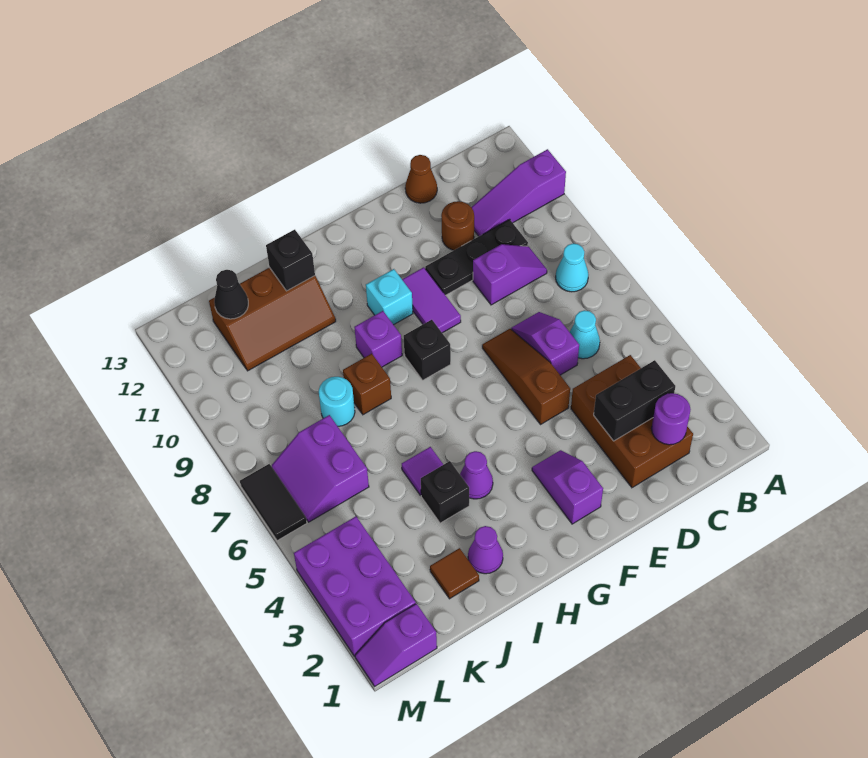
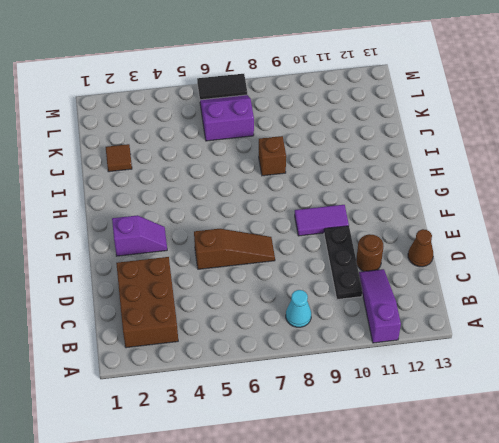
brown 2x3 brick [116,257,178,348] -> brown 2x3 brick turned to [571,355,693,488]
none -> cyan 1x1 cone [570,310,600,359]
none -> purple 1x2 slope [473,244,547,305]
none -> purple 1x2 slope [511,312,579,375]
none -> black 1x1 brick [404,320,451,380]

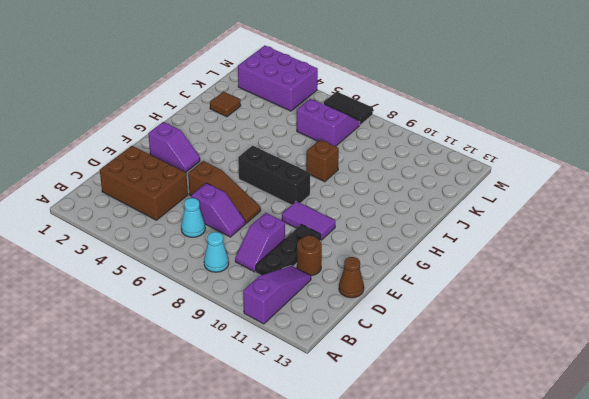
black 1x3 brick [238,146,310,205] -> black 1x1 brick [404,320,451,380]
none -> cyan 1x1 brick [366,269,413,325]
none -> purple 1x1 cone [460,451,493,499]
none -> purple 1x1 brick [354,311,402,367]
none -> purple 1x1 cone [468,526,503,574]

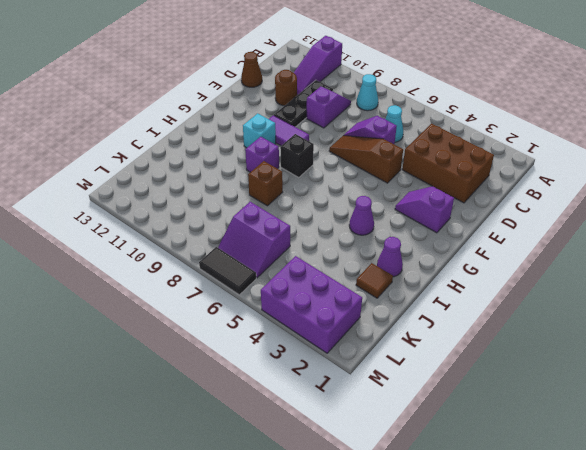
none -> black 1x1 brick [421,461,469,523]
none -> purple 1x1 tile [402,447,443,495]
none -> brown 2x3 slope [209,267,336,371]
none -> cyan 1x1 round brick [319,377,355,426]

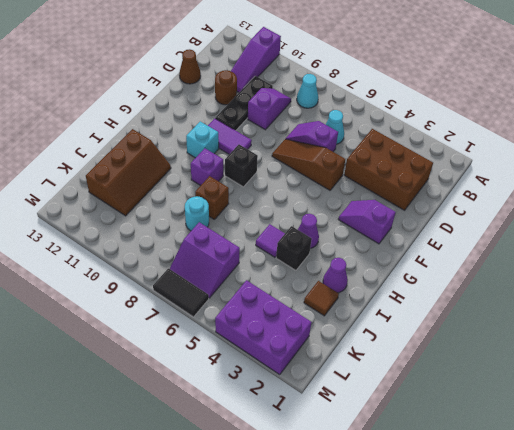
none -> purple 1x2 slope [355,604,437,686]
none -> purple 1x1 round brick [651,393,691,445]
none -> black 1x2 brick [594,360,675,441]
none -> black 1x1 brick [266,230,315,291]

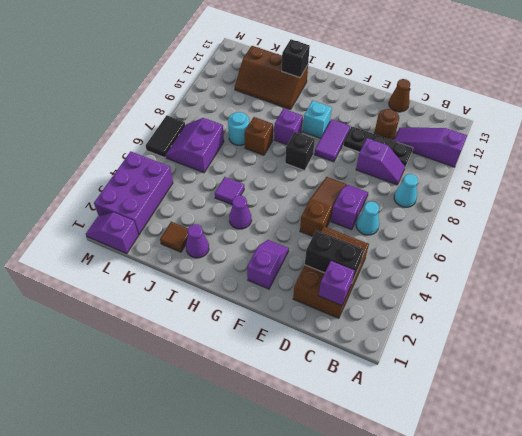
purple 1x1 brick [319,261,355,305] -> purple 1x1 round brick [651,393,691,445]
none -> black 1x1 brick [421,461,469,523]
none -> black 1x1 cone [214,270,248,319]

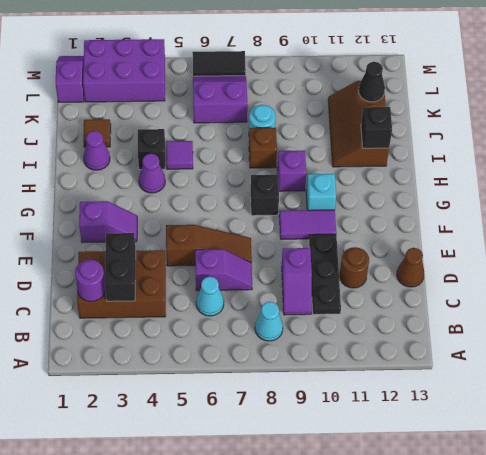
none -> purple 1x3 slope [472,149,566,236]

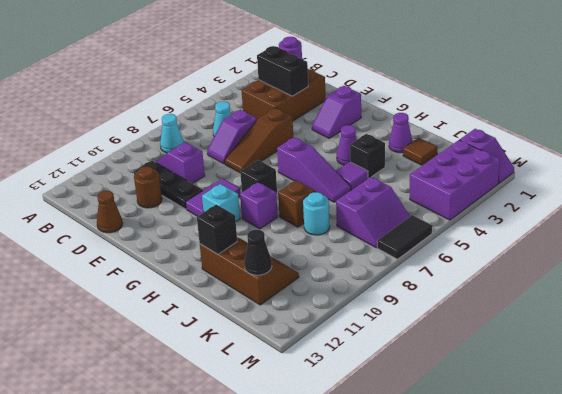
purple 1x3 slope [277,137,351,202] -> purple 1x3 slope moved to [472,149,566,236]

